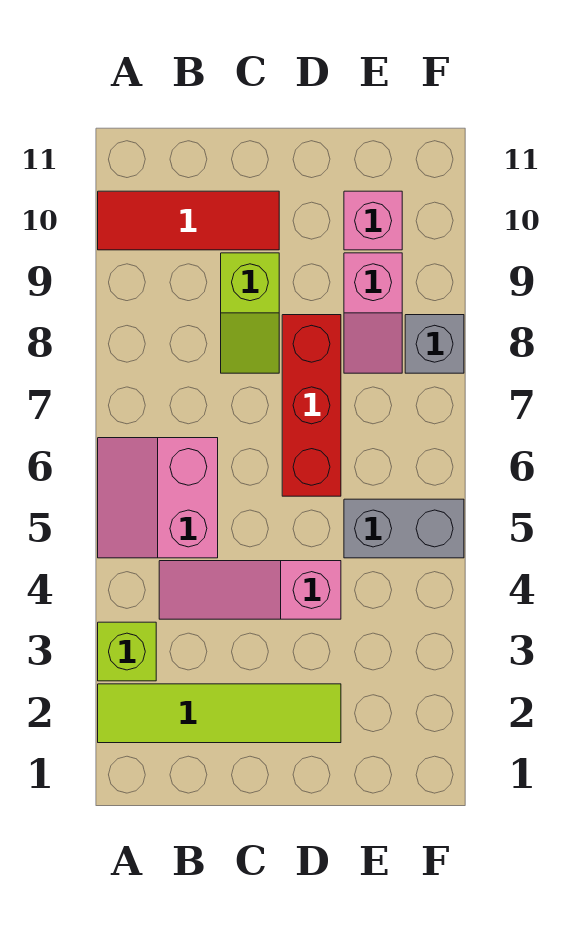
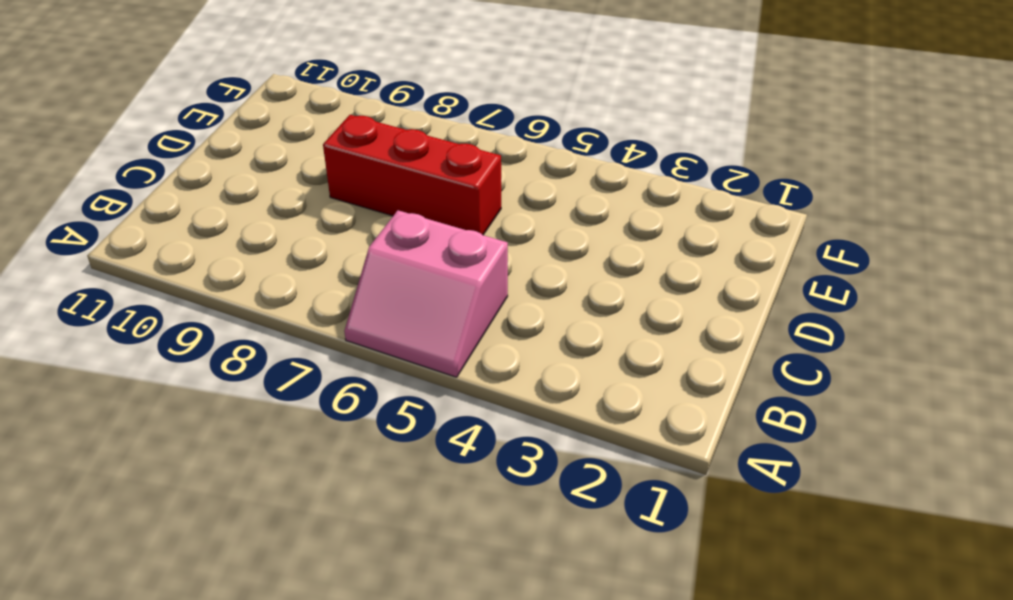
none -> lime 1x4 tile [98,684,341,743]
none -> lime 1x1 brick [98,622,156,681]

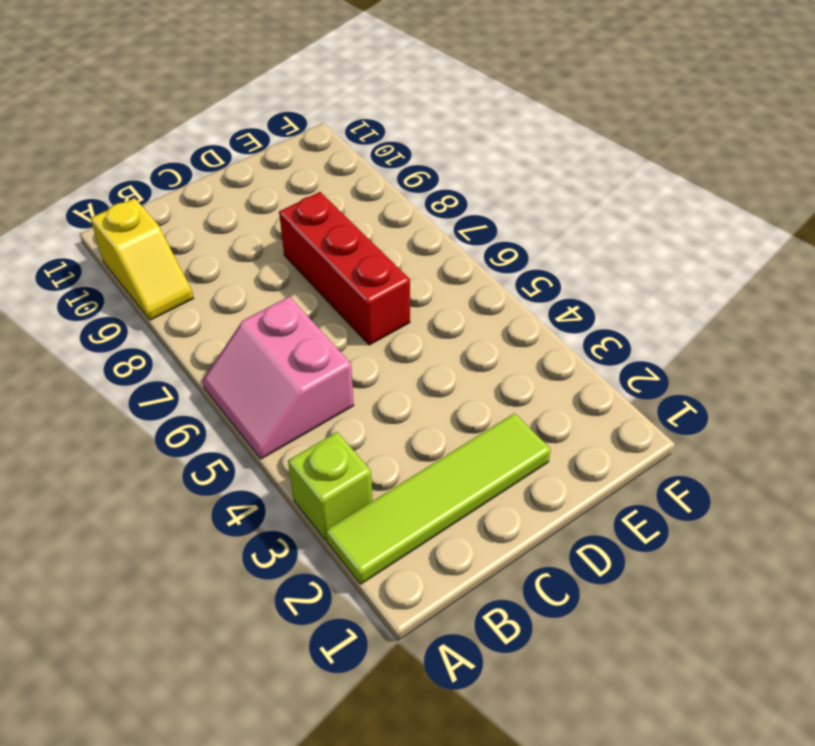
yellow 1x2 slope [90,198,194,320] -> red 1x3 tile [98,191,279,250]
none -> pink 1x3 slope [159,561,341,619]
none -> lime 1x2 slope [221,253,279,373]

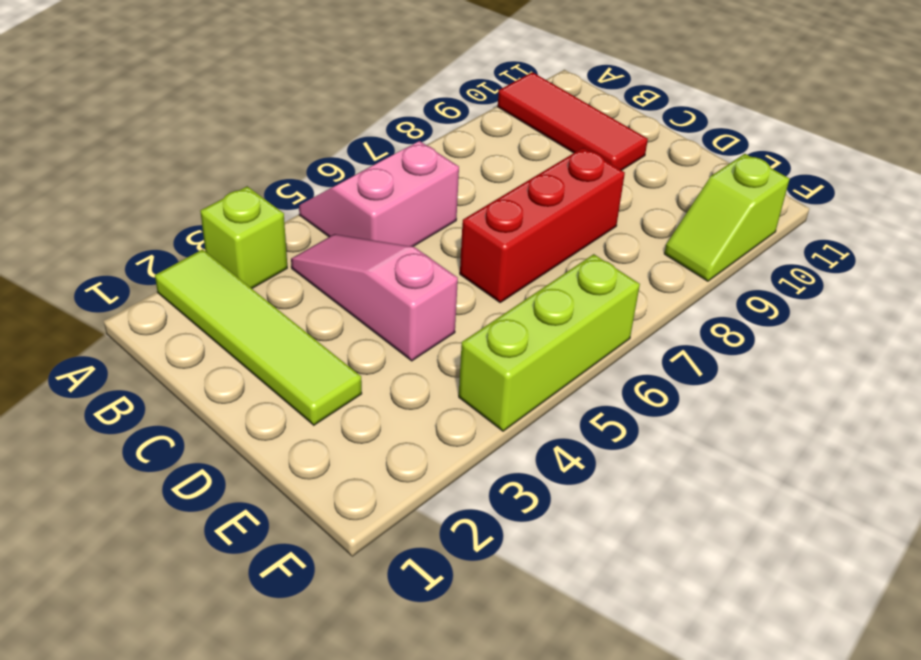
lime 1x3 brick [459,254,640,431] -> grey 1x2 brick [344,499,464,558]
lime 1x2 slope [664,154,790,281] -> lime 1x2 slope moved to [221,253,279,373]
none -> pink 1x2 slope [344,253,402,373]
none -> pink 1x1 brick [344,191,402,250]

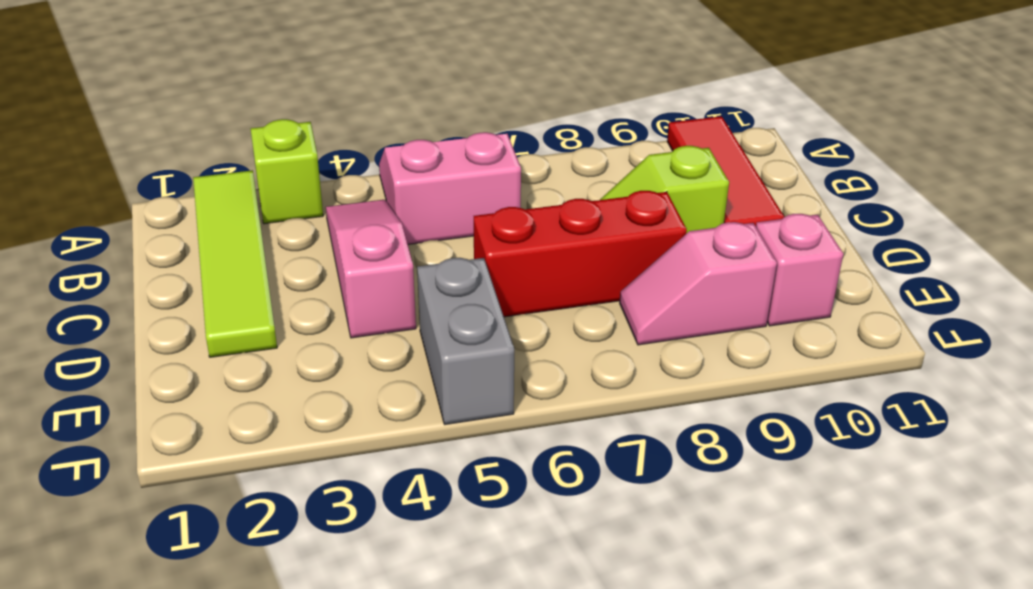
none -> grey 1x1 brick [405,315,464,373]

